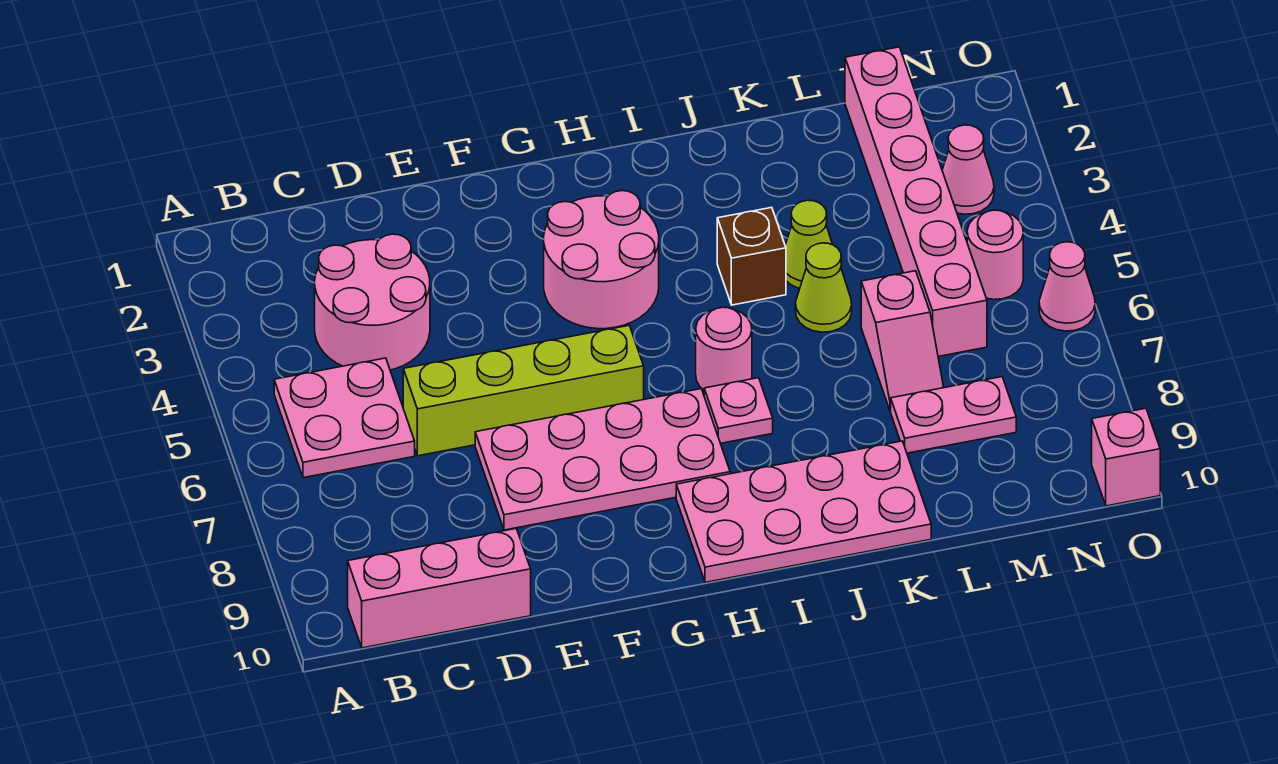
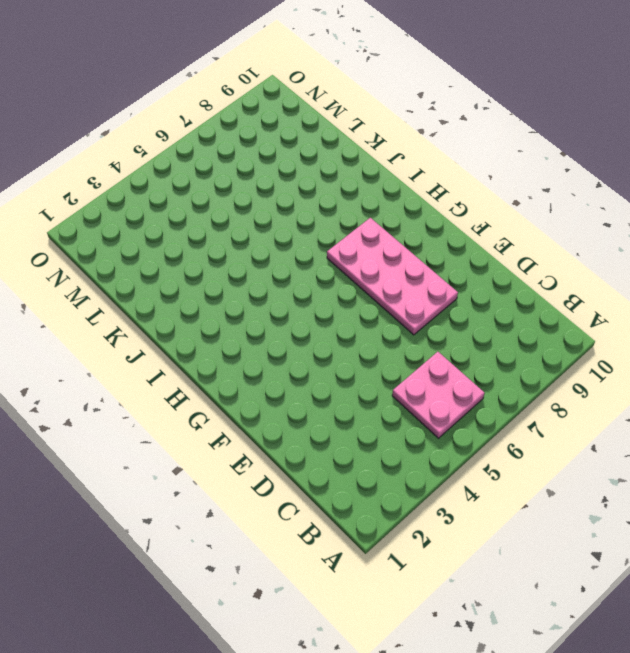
none -> pink 1x3 brick [348,529,531,648]
none -> pink 2x2 round brick [315,234,430,370]
none -> lime 1x4 brick [403,326,644,456]

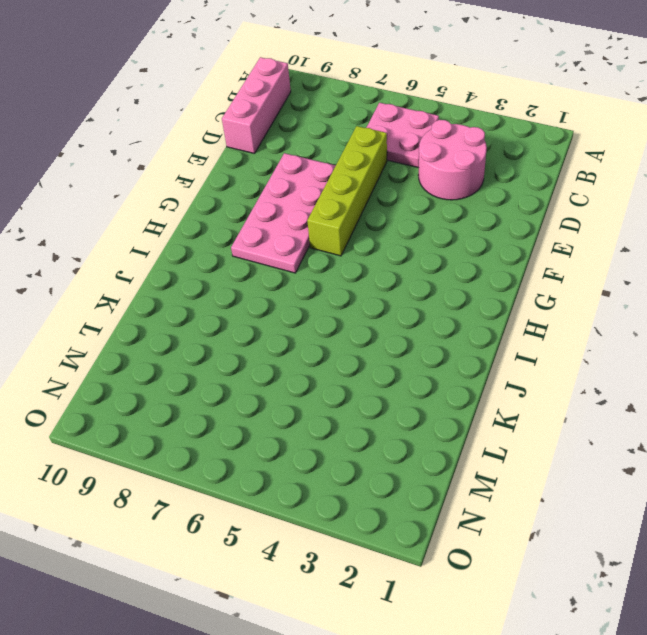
none -> pink 2x2 round brick [544,191,659,329]
none -> pink 2x4 plate [676,441,931,582]
none -> pink 1x1 round brick [696,307,752,390]

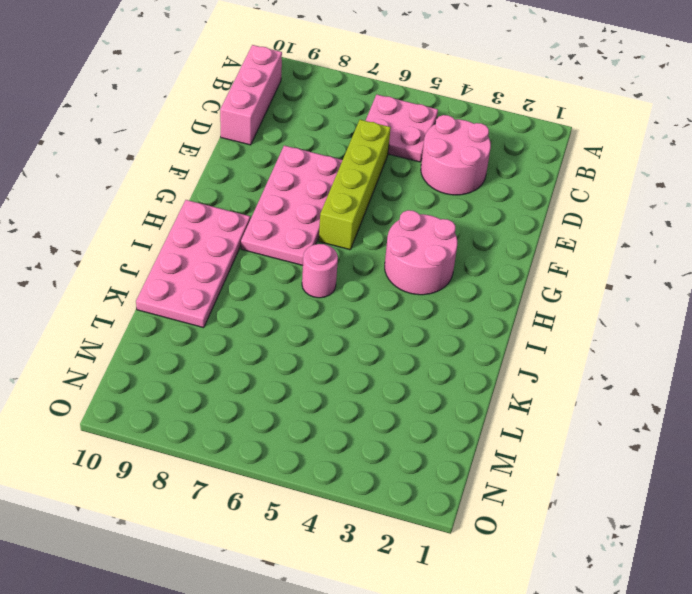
none -> pink 1x1 plate [704,378,773,443]
none -> brown 1x1 brick [717,207,786,305]
none -> lime 1x1 cone [785,200,833,288]

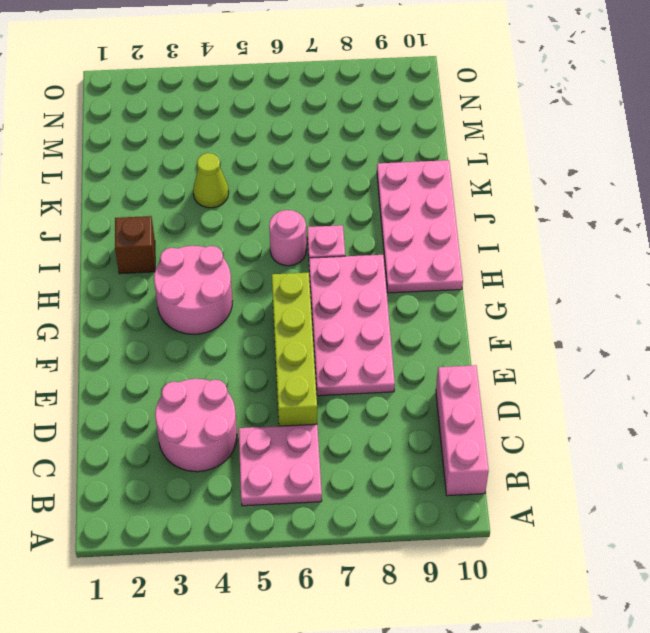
brown 1x1 brick [115,216,155,274] -> brown 1x1 brick moved to [717,207,786,305]
none -> lime 1x1 cone [796,243,852,332]
none -> pink 1x2 slope [861,271,944,411]
none -> pink 1x2 plate [891,377,1016,453]

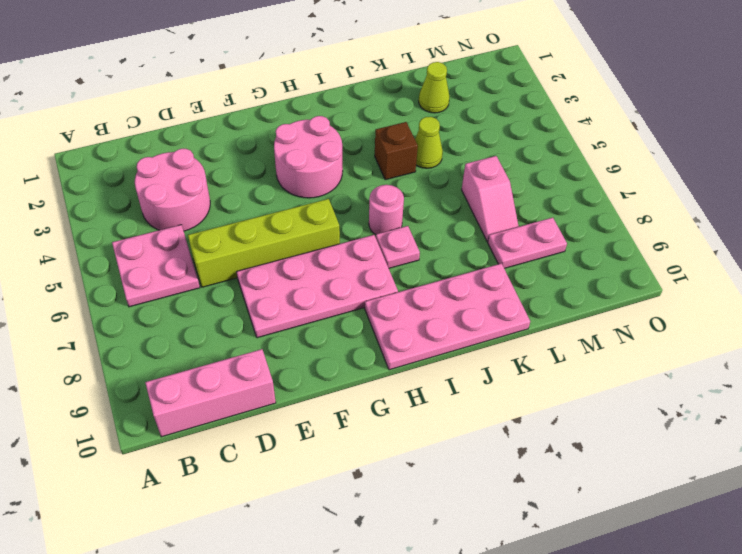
lime 1x1 cone [419,62,450,113] -> lime 1x1 cone moved to [796,243,852,332]
none -> pink 1x6 brick [845,47,987,356]
none -> pink 1x1 cone [942,125,994,214]
none -> pink 1x1 round brick [967,210,1023,300]

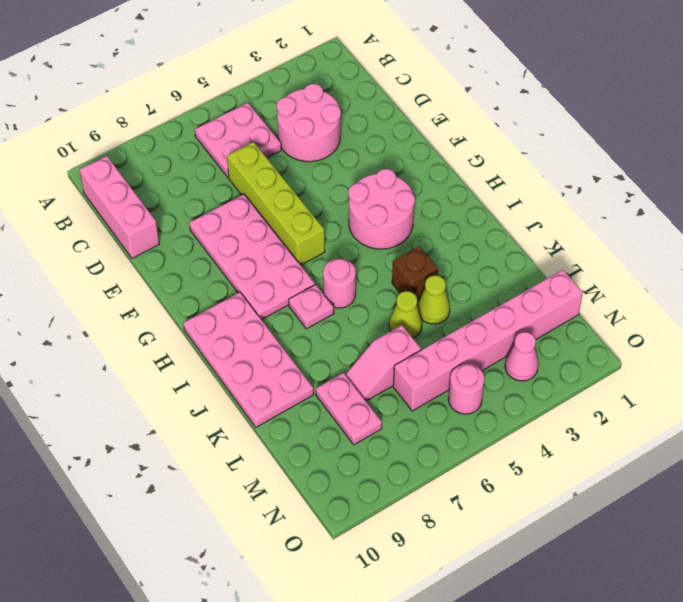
none -> pink 1x1 cone [1039,242,1095,331]
none -> pink 1x1 brick [1092,408,1160,506]

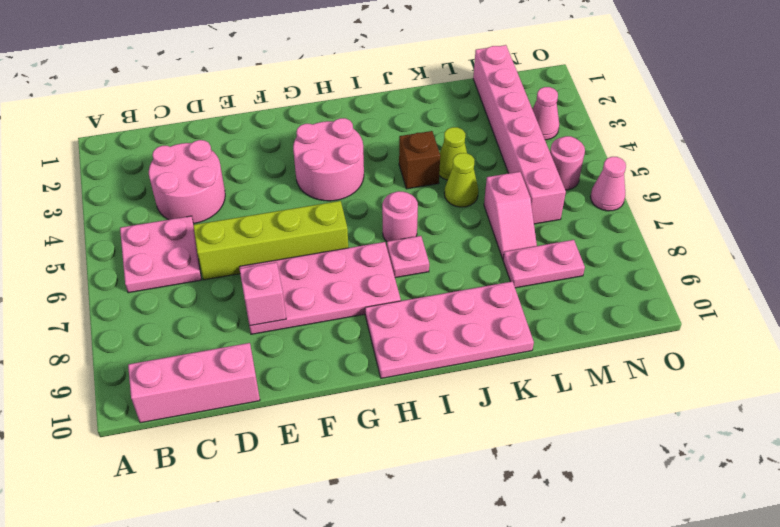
pink 1x1 brick [240,262,286,326] -> pink 1x1 brick moved to [1092,408,1160,506]

